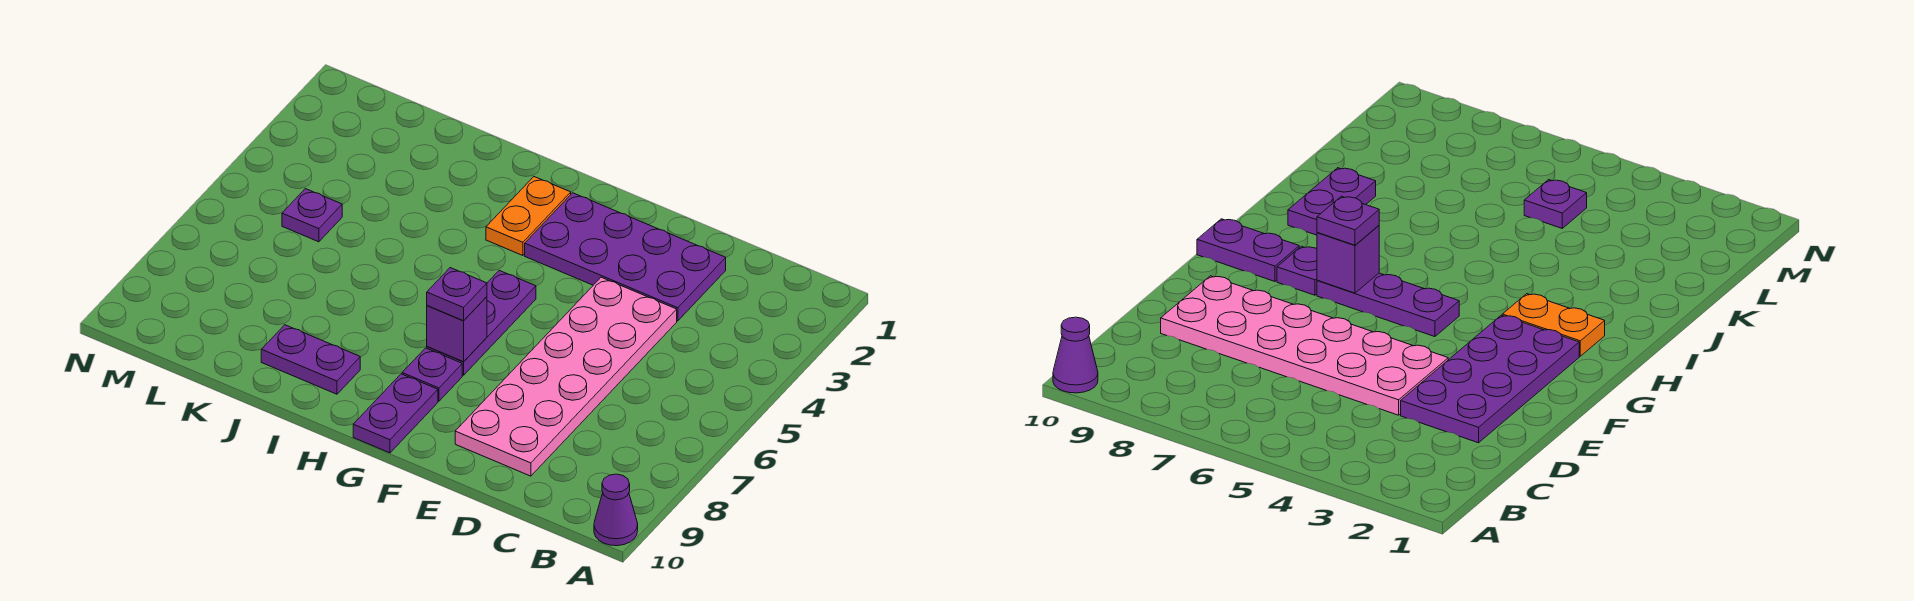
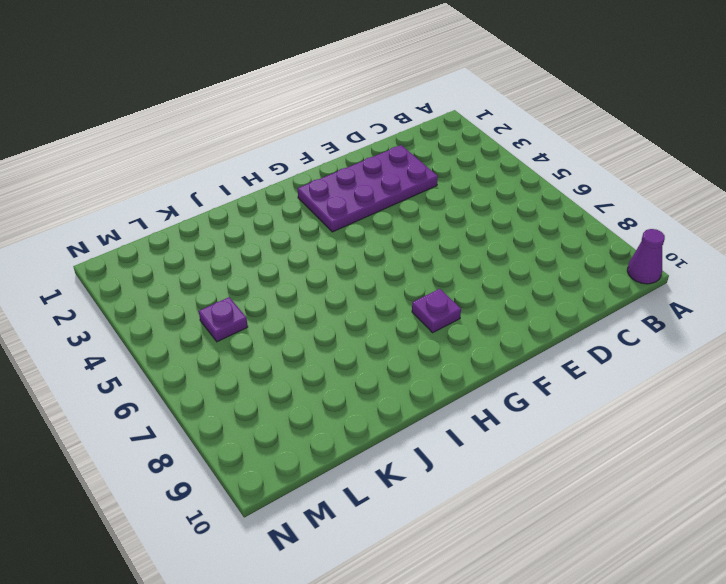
none -> pink 2x6 plate [455,277,677,476]
none -> purple 1x3 plate [427,271,536,375]

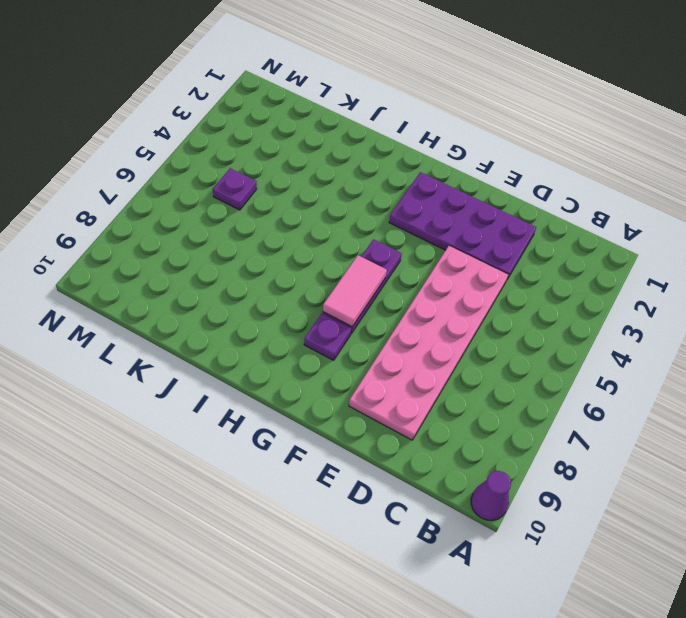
pink 1x2 tile [323,255,387,327] -> purple 1x1 brick [427,297,487,362]
none -> purple 1x2 plate [353,374,438,453]
none -> orange 1x2 plate [486,177,571,256]

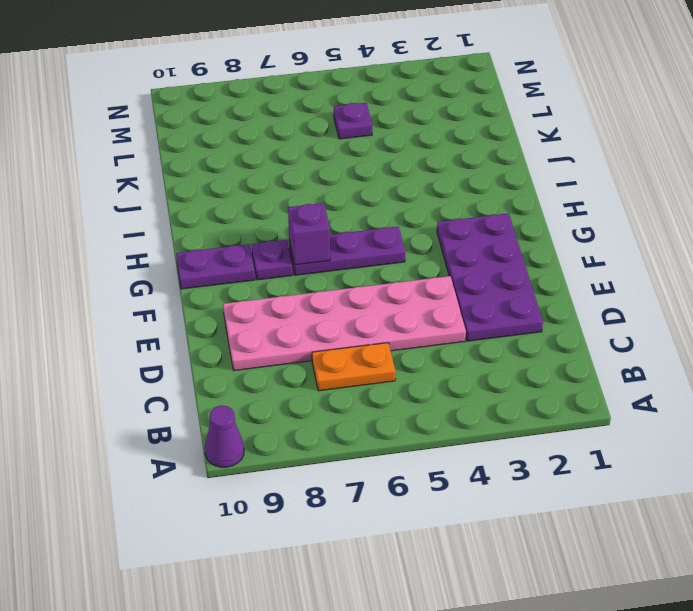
orange 1x2 plate [312,343,395,391] -> orange 1x2 plate moved to [486,177,571,256]
none -> purple 1x2 plate [261,325,360,394]
none -> purple 1x1 plate [427,268,487,321]

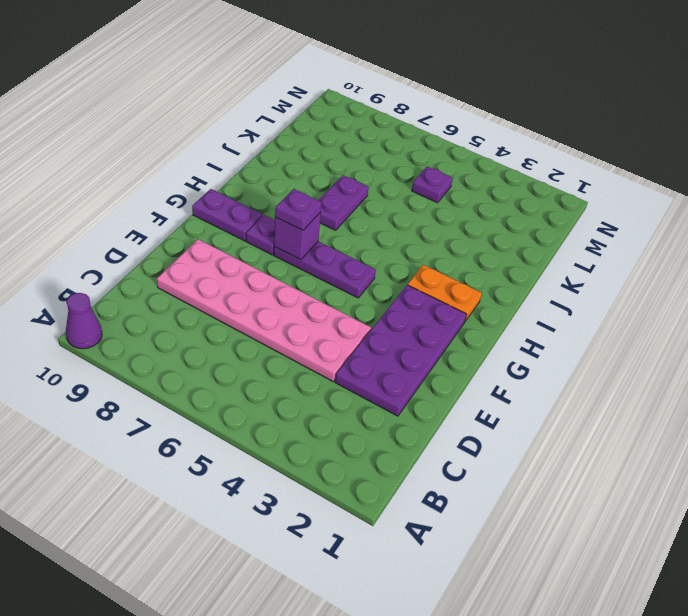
purple 1x2 plate [319,175,369,230] -> purple 1x2 plate moved to [261,325,360,394]

